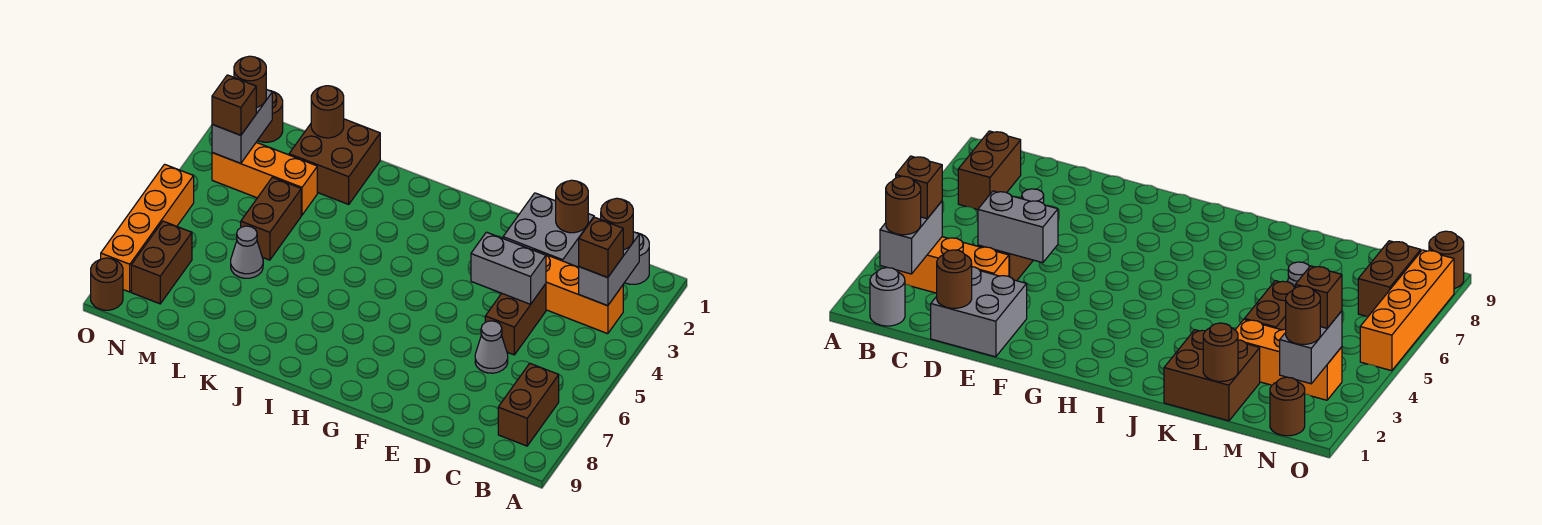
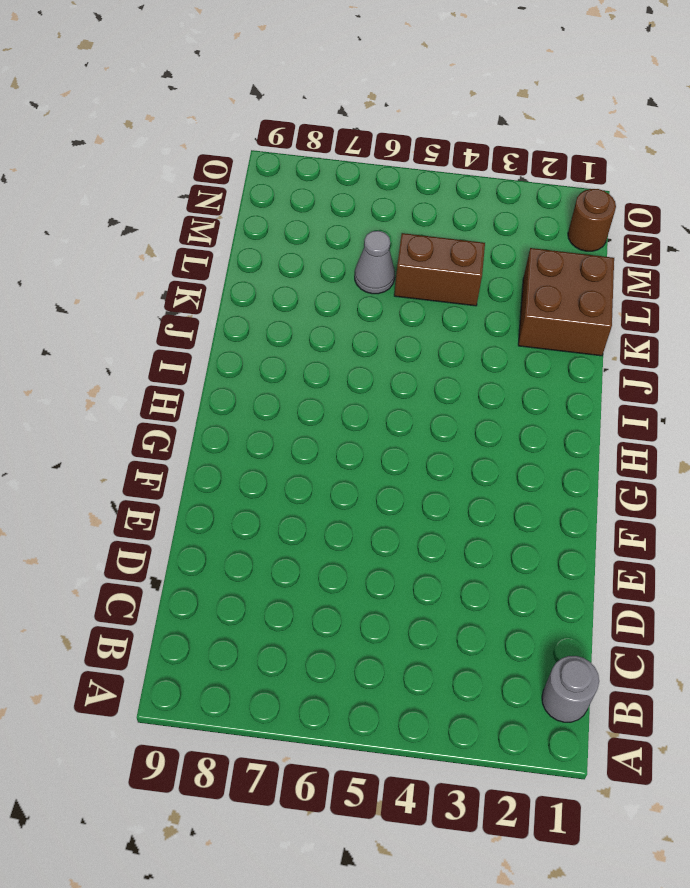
none -> orange 1x3 brick [534,250,623,334]
none -> brown 1x2 brick [498,363,559,446]
none -> grey 2x2 brick [503,193,594,267]

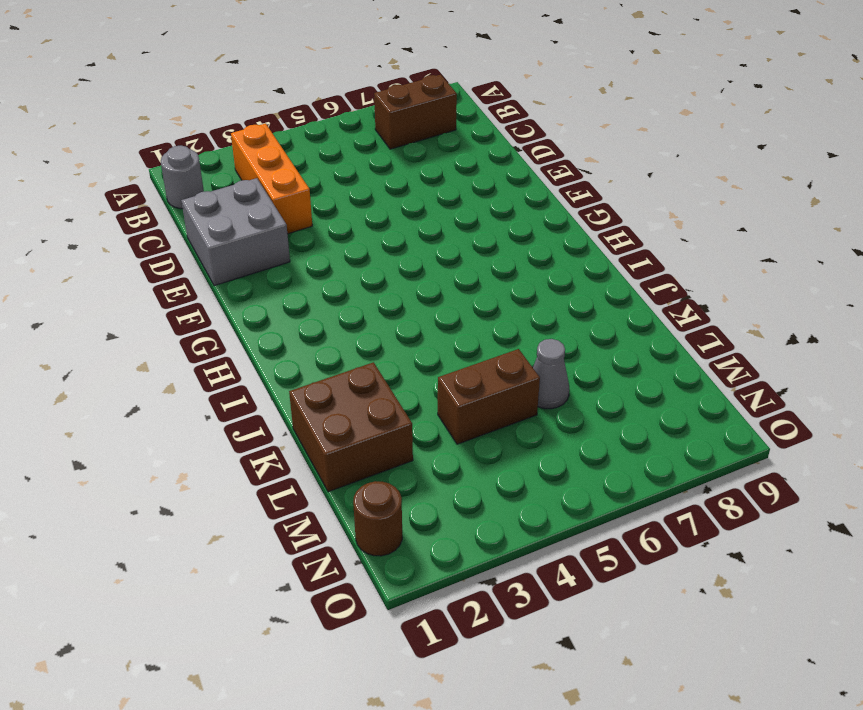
none -> brown 1x2 brick [485,284,546,355]
none -> grey 1x1 cone [475,321,508,373]
none -> orange 1x3 brick [212,142,317,215]

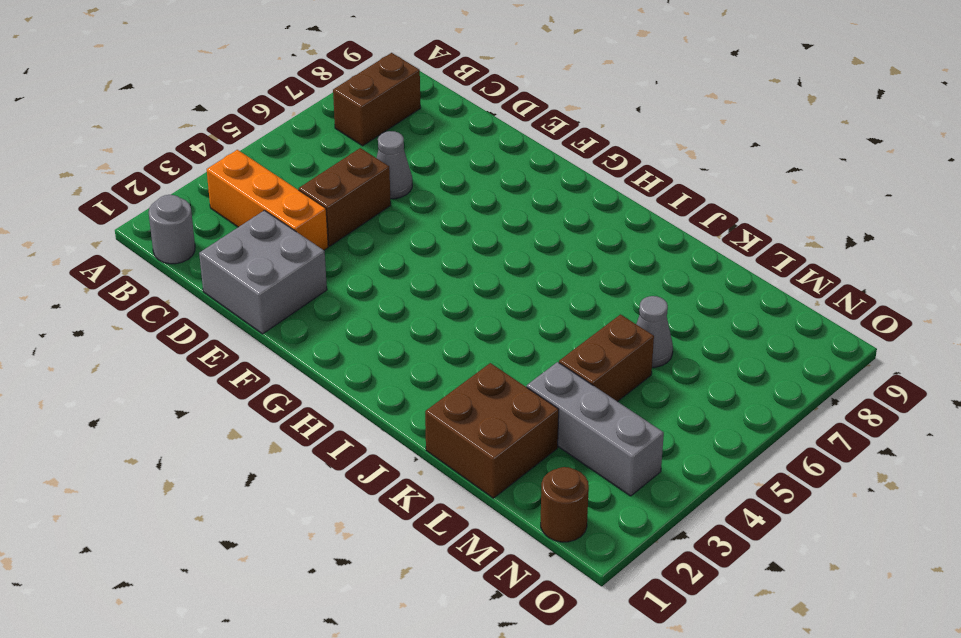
grey 1x3 brick [527,362,664,496] -> orange 1x3 brick [212,142,317,215]
none -> brown 1x2 brick [131,221,192,304]
none -> orange 1x4 brick [101,164,194,292]
none -> brown 1x1 round brick [91,258,123,310]

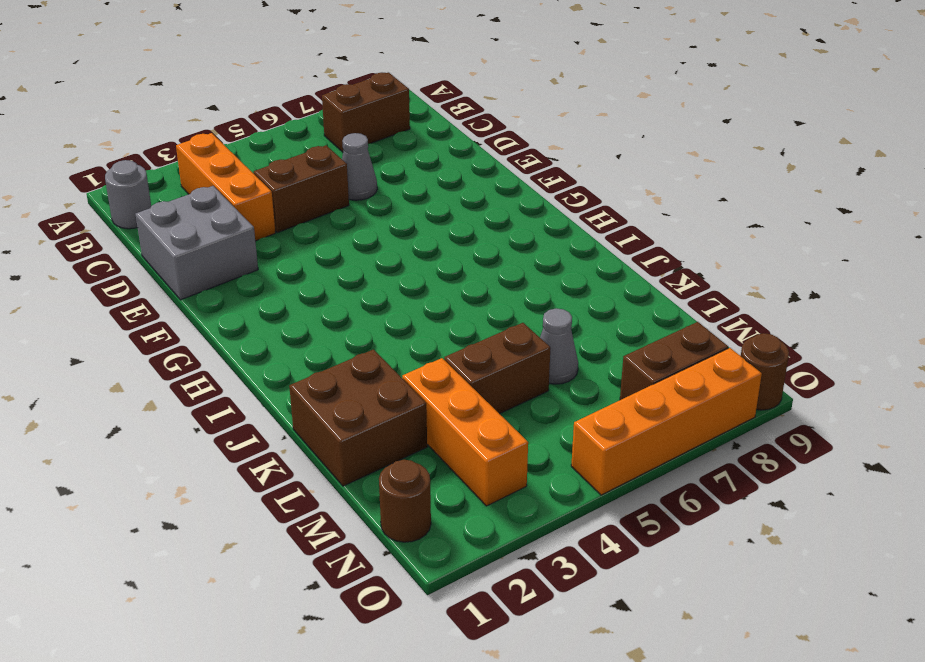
none -> grey 1x2 brick [579,232,639,306]
none -> brown 1x1 round brick [556,180,588,233]
none -> grey 1x2 brick [471,232,546,304]

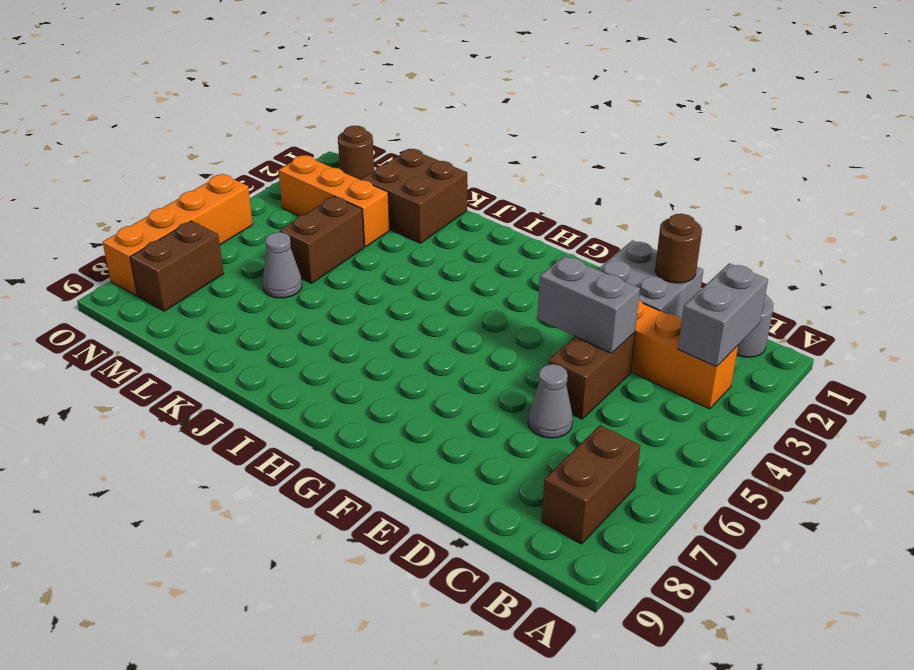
none -> brown 1x1 round brick [91,258,123,310]
none -> brown 1x1 round brick [311,86,344,138]
none -> grey 1x2 brick [212,89,272,163]

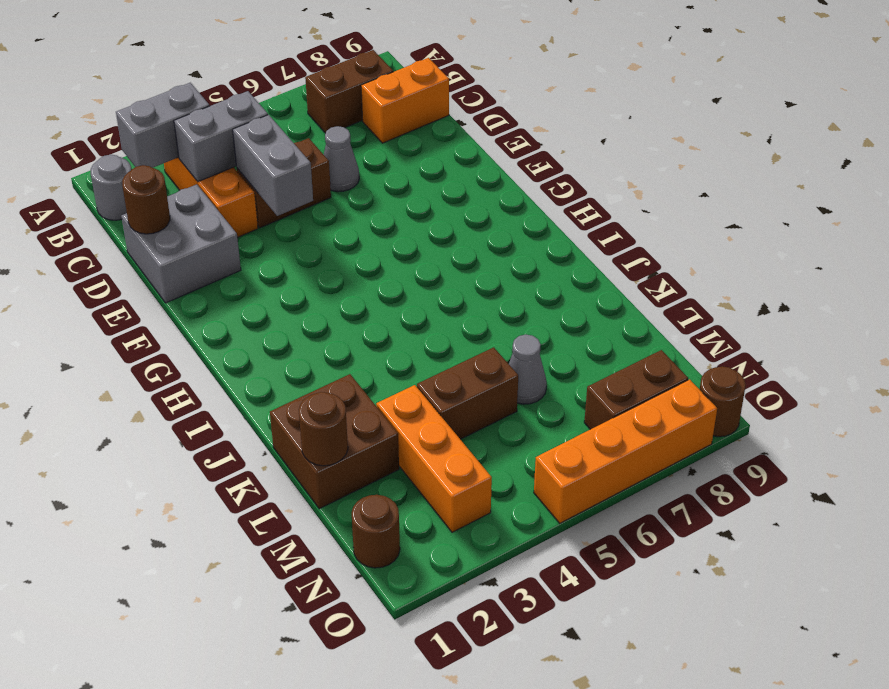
grey 1x2 brick [174,91,268,182] -> grey 1x2 brick moved to [212,89,272,163]
orange 1x2 brick [361,58,449,143] -> none
none -> brown 1x1 round brick [601,198,633,250]
none -> brown 1x1 brick [579,217,623,278]
none -> brown 1x1 round brick [234,56,266,108]

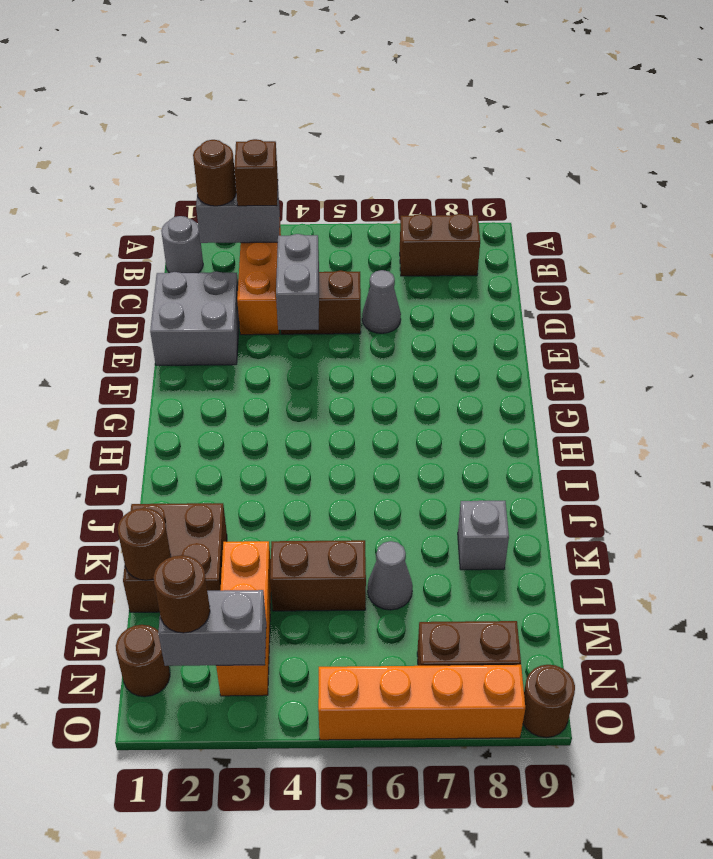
grey 1x1 brick [458,501,509,570] -> none
none -> brown 1x1 round brick [556,180,588,233]
none -> brown 1x1 brick [212,75,256,135]

